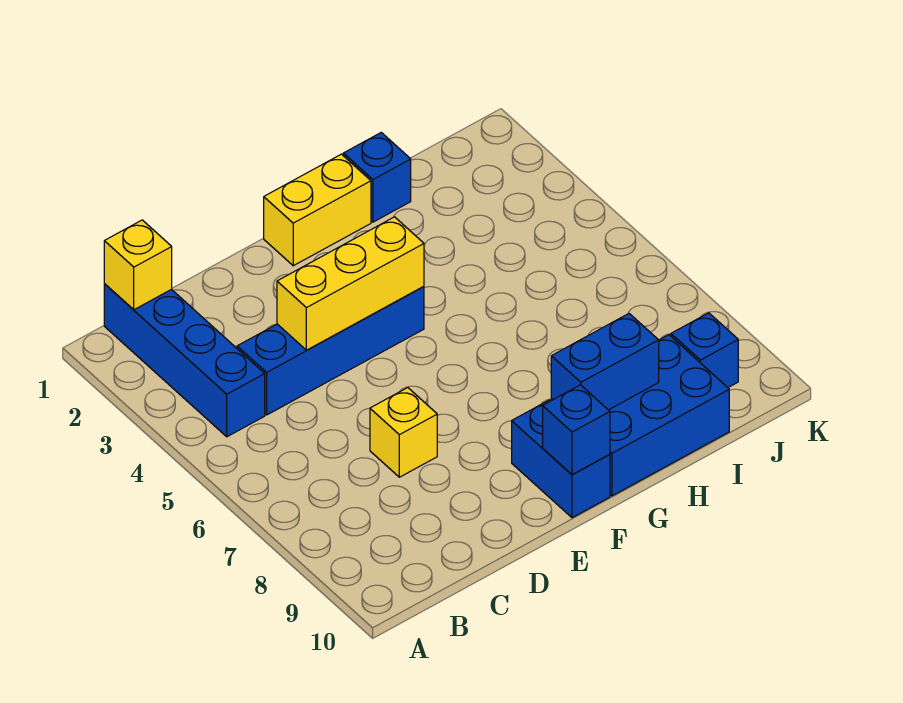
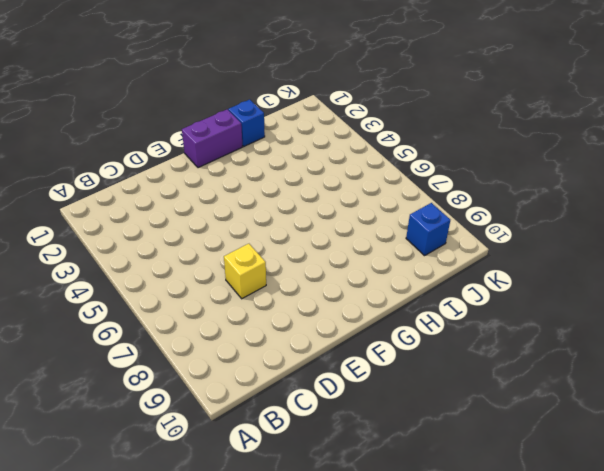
purple 1x2 brick [182,109,243,168] -> yellow 1x2 brick [264,154,371,266]
none -> blue 1x4 brick [104,284,265,437]
none -> blue 1x4 brick [237,287,424,415]
none -> blue 1x2 brick [512,400,610,518]

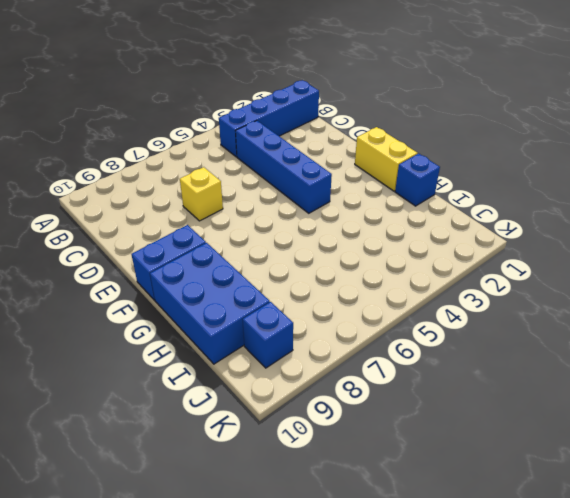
none -> yellow 1x1 brick [104,220,172,310]
none -> yellow 1x3 brick [277,217,424,350]
none -> blue 1x1 brick [543,385,610,475]

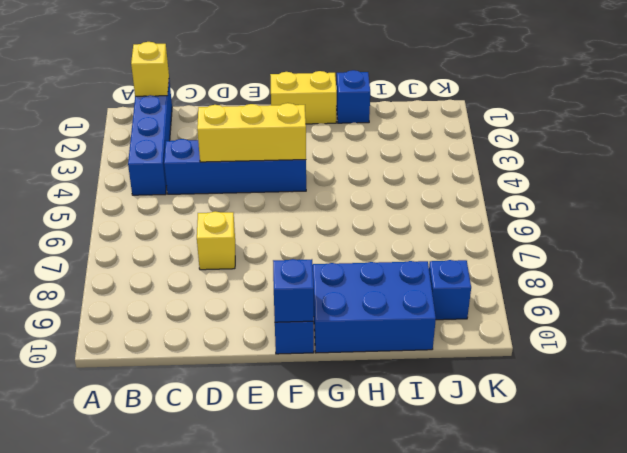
none -> blue 1x2 brick [551,314,659,410]

